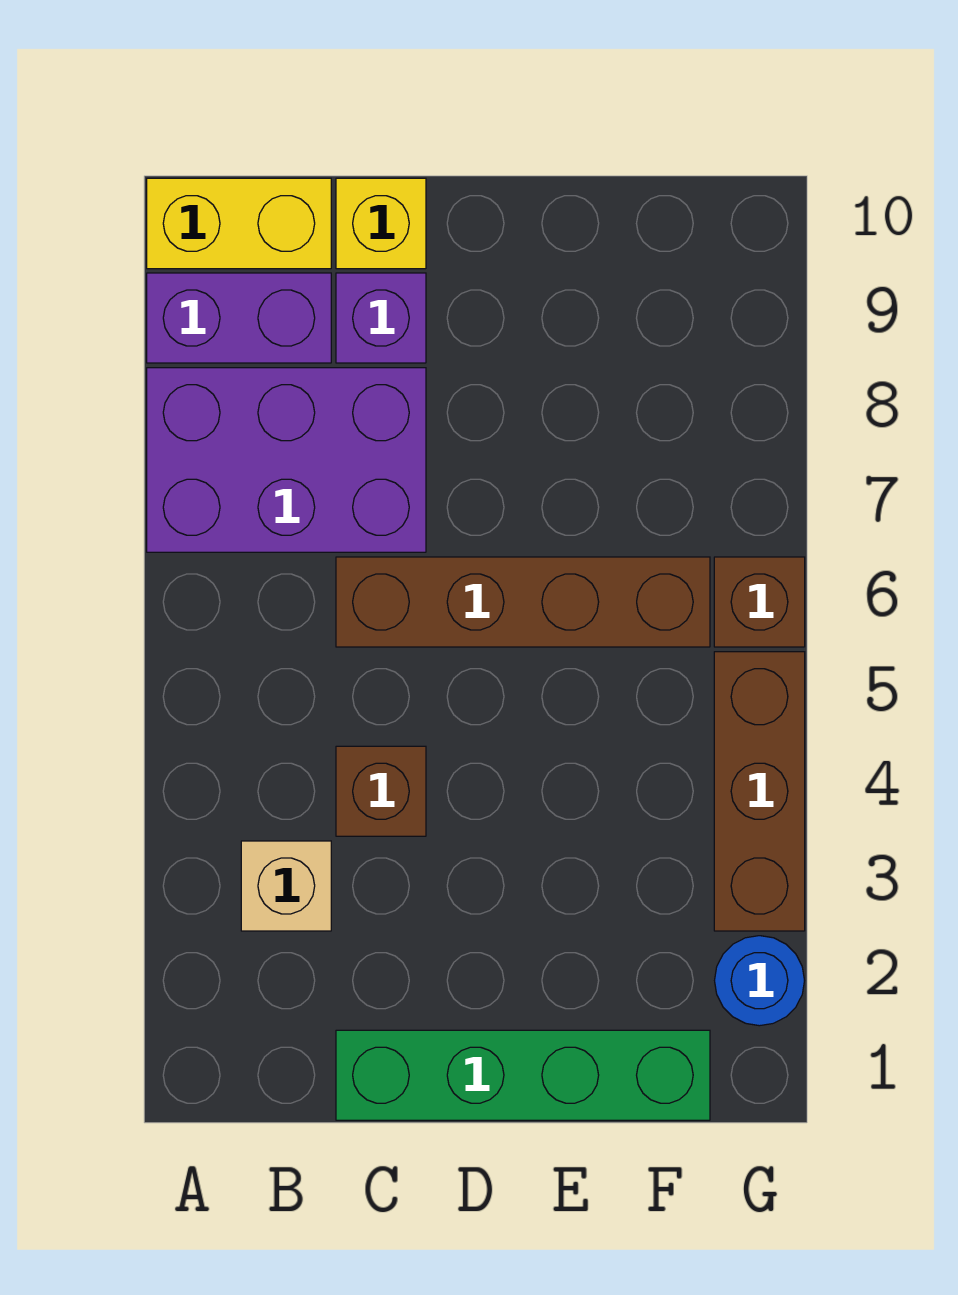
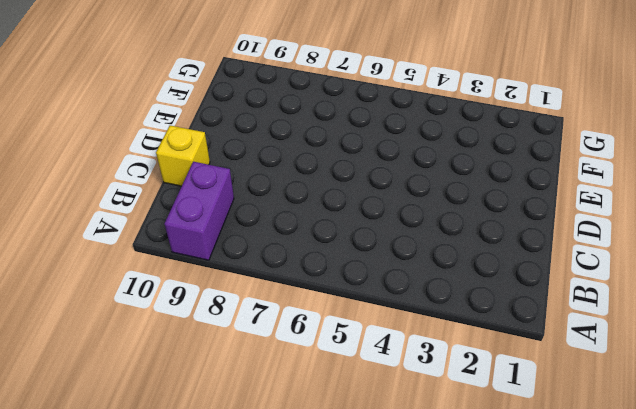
none -> purple 2x3 brick [147,368,426,552]
none -> yellow 1x2 brick [147,178,331,269]
none -> tan 1x1 brick [241,841,331,931]

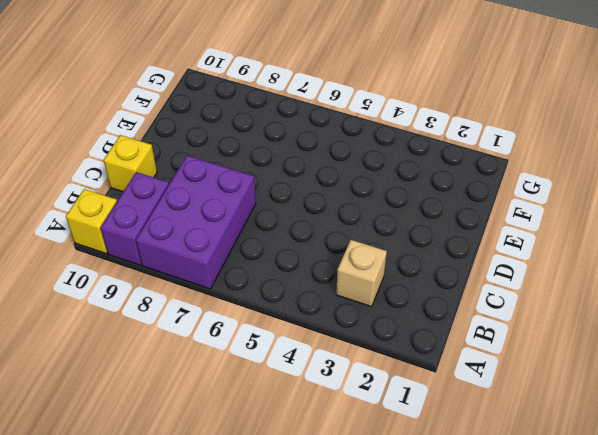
yellow 1x1 brick [66,189,117,253] -> yellow 1x2 brick [147,178,331,269]
none -> green 1x4 brick [336,1030,710,1120]
none -> brown 1x1 brick [336,746,426,836]
none -> brown 1x4 brick [336,557,710,647]

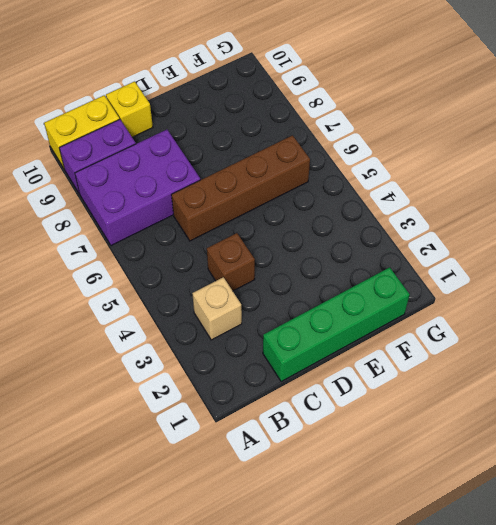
none -> purple 1x1 brick [336,273,426,363]
none -> blue 1x1 round brick [715,936,805,1026]
none -> brown 1x3 brick [714,652,805,931]

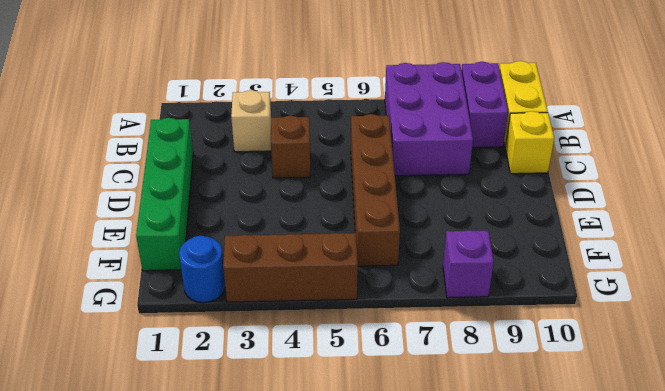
purple 1x1 brick [443,230,494,298] -> purple 1x1 brick moved to [336,273,426,363]
none -> brown 1x1 brick [714,557,805,647]

